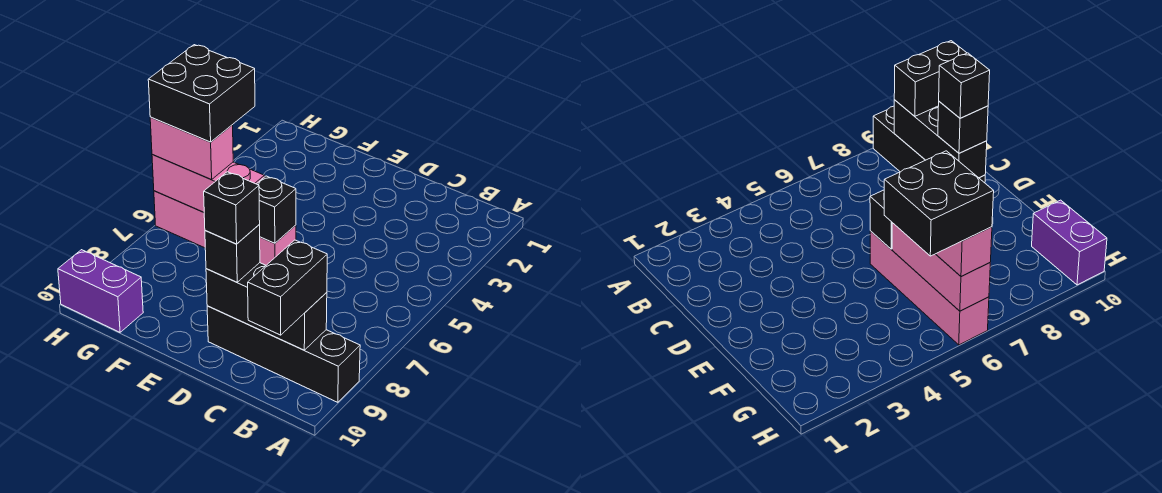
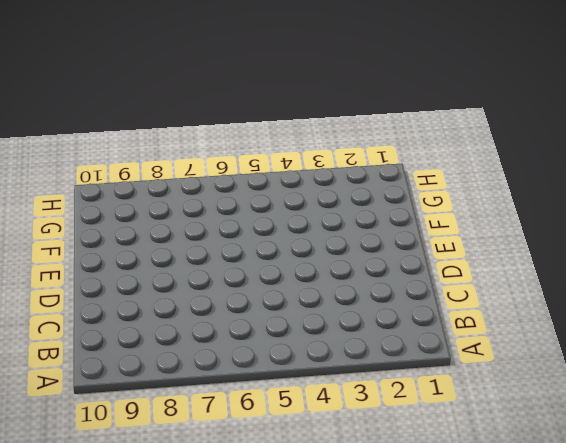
none -> black 1x4 brick [207,306,360,402]
none -> pink 1x4 brick [154,191,296,265]

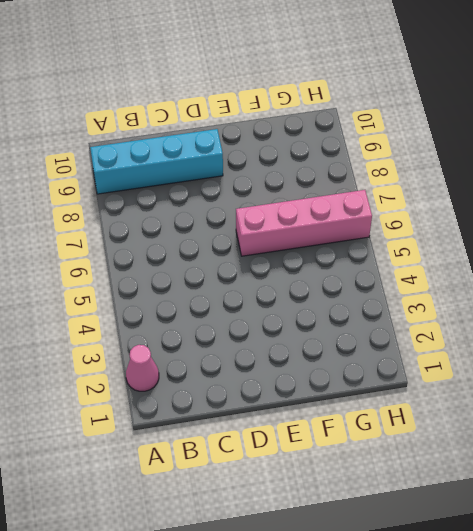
pink 1x1 cone [126,345,159,391] -> none
cyan 1x4 brick [90,129,223,194] -> black 1x4 brick [207,306,360,402]
none -> purple 1x2 brick [58,250,143,332]
none -> black 1x3 brick [206,263,327,350]

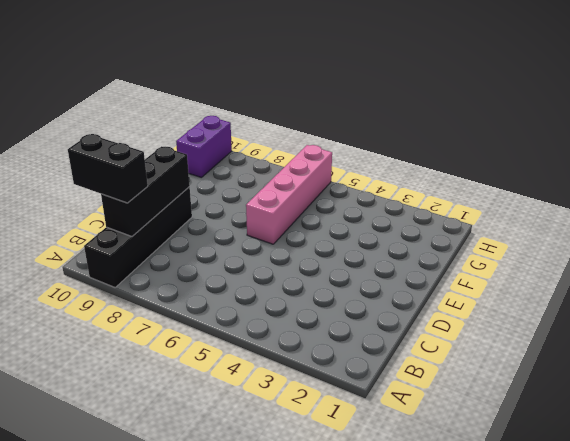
none -> black 1x1 brick [257,176,296,243]
none -> pink 1x3 brick [152,155,264,212]

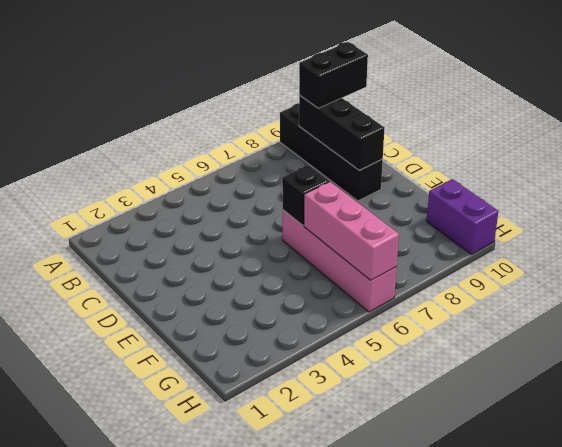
none -> black 1x1 brick [205,225,260,282]
none -> pink 1x2 brick [150,117,233,179]

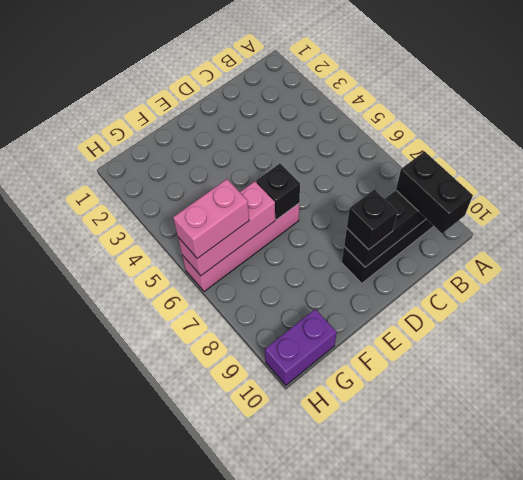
none -> black 1x1 brick [204,172,260,244]
none -> black 2x2 brick [148,45,255,142]

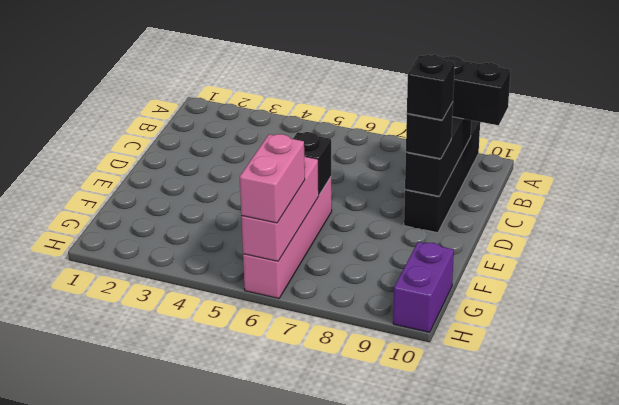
none -> black 2x2 brick [148,45,255,142]

